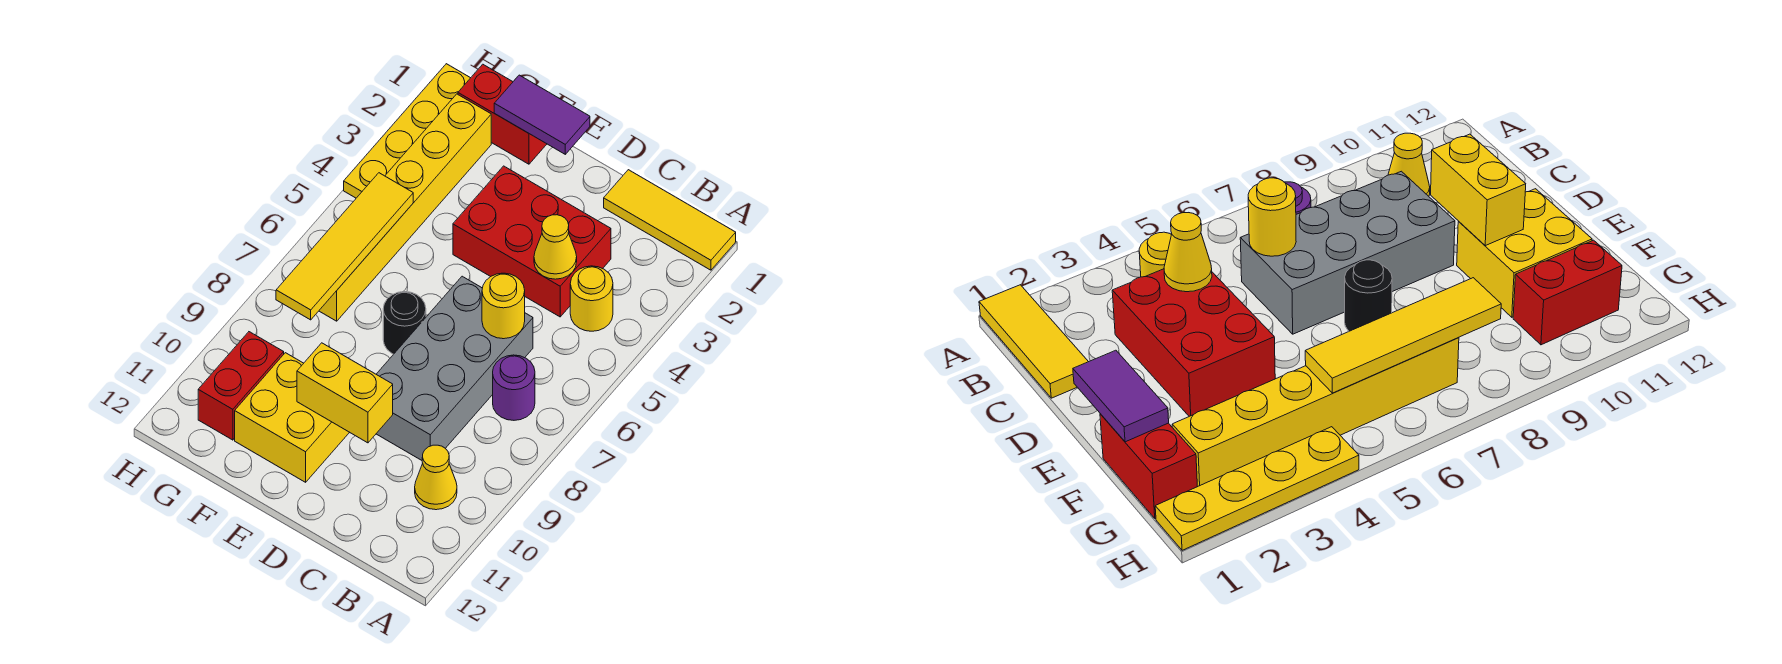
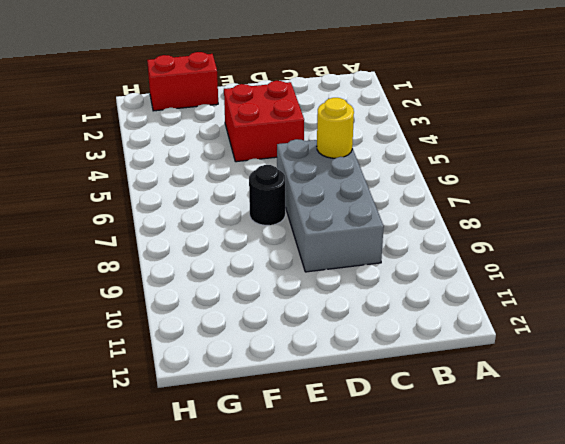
red 2x2 brick [224,81,304,162] -> red 2x3 brick [453,166,611,317]
none -> yellow 1x3 tile [604,170,736,270]
none -> yellow 1x1 round brick [570,266,613,331]
none -> purple 1x1 round brick [493,355,535,420]

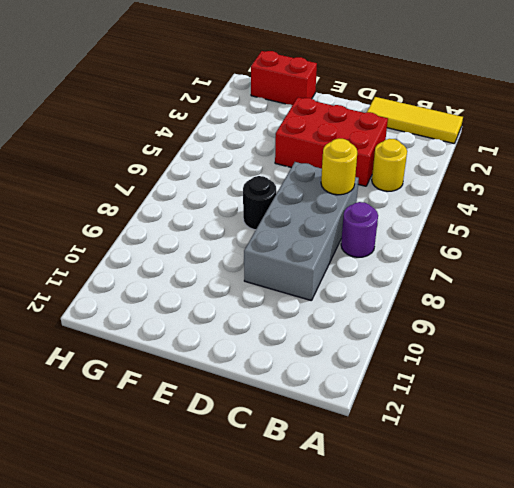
none -> yellow 1x1 cone [415,445,457,510]
none -> yellow 2x2 brick [235,353,349,482]
none -> yellow 1x6 brick [319,94,491,321]

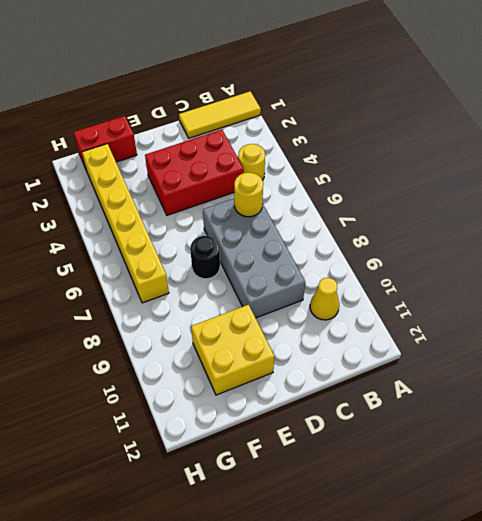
none -> purple 1x1 round brick [493,355,535,420]
none -> red 1x2 brick [198,332,284,440]
none -> yellow 1x4 plate [344,64,470,198]

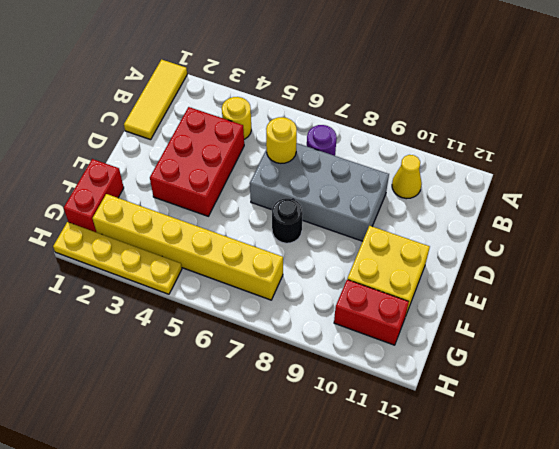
none -> yellow 1x1 cone [534,215,577,279]
none -> yellow 1x2 brick [297,343,393,443]
none -> purple 1x2 tile [494,75,590,154]

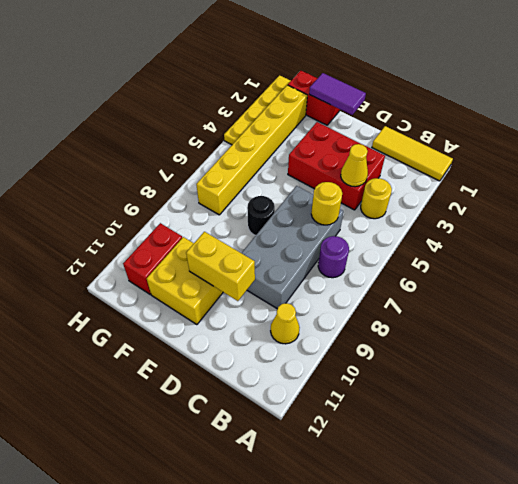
none -> yellow 1x4 tile [276,173,413,320]

